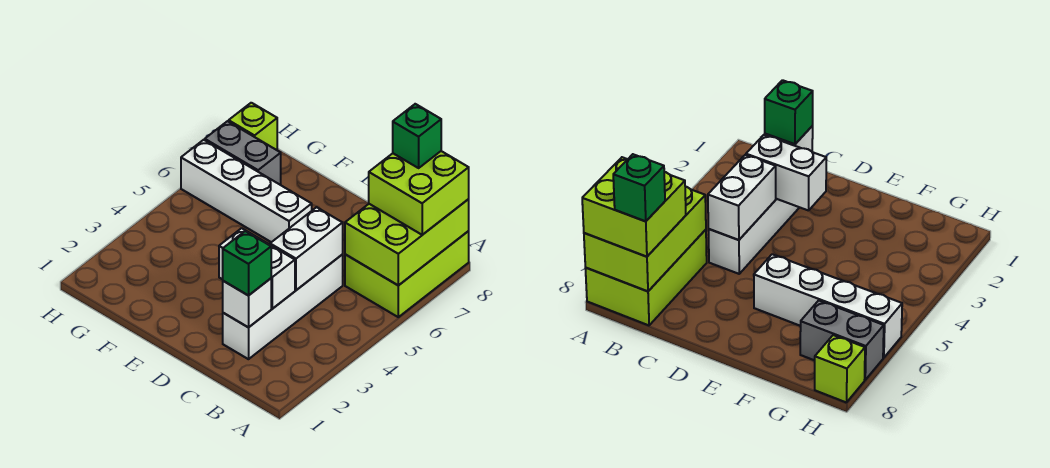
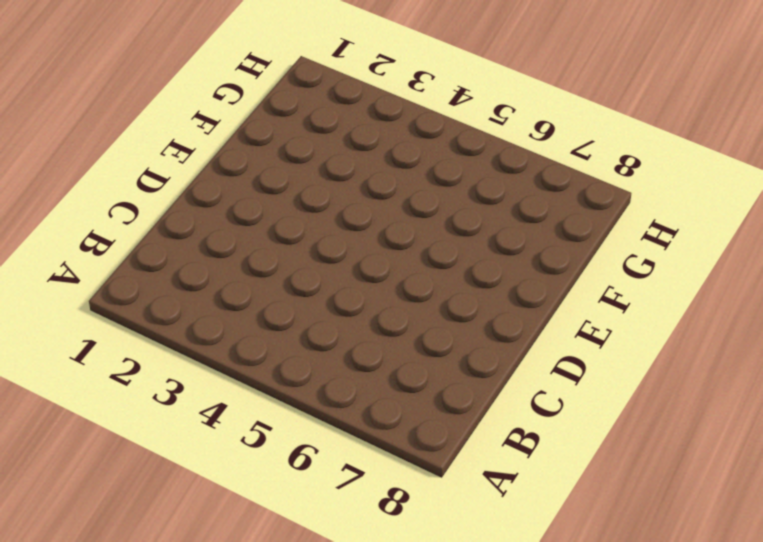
none -> lime 2x3 brick [345,231,469,317]
none -> white 1x4 brick [223,255,343,359]
none -> white 1x4 brick [181,140,312,242]

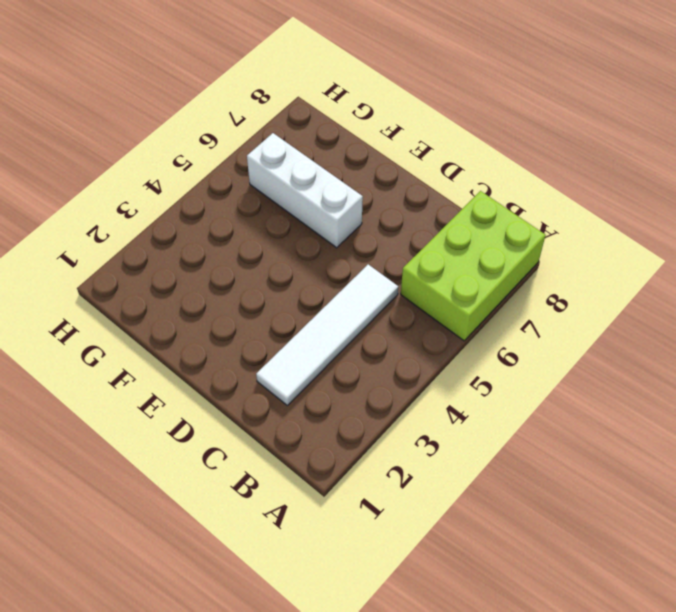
white 1x4 tile [256,264,398,405] -> white 1x4 brick [223,255,343,359]
white 1x3 brick [247,133,363,248] -> white 1x4 brick [181,140,312,242]
none -> grey 1x2 brick [205,121,281,184]
none -> lime 1x1 brick [229,103,277,150]
none -> lime 2x3 brick [345,199,469,285]

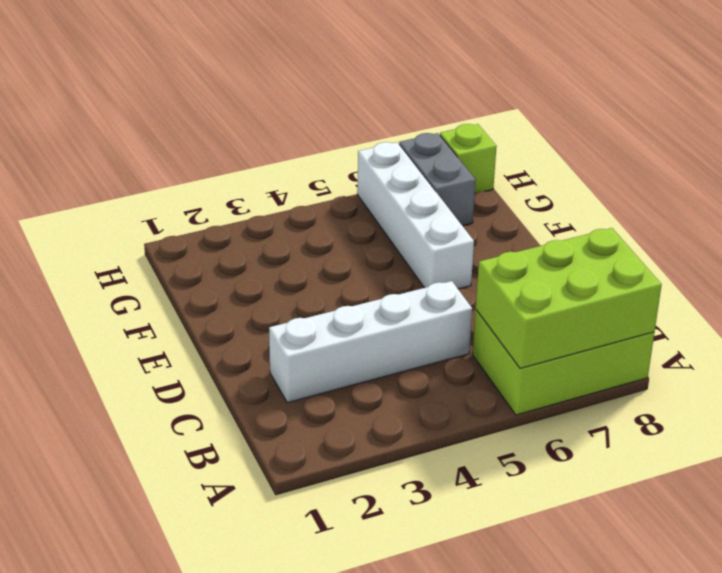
none -> white 1x1 brick [223,279,271,327]
none -> white 1x2 brick [219,228,295,309]
none -> white 1x2 brick [270,207,343,290]

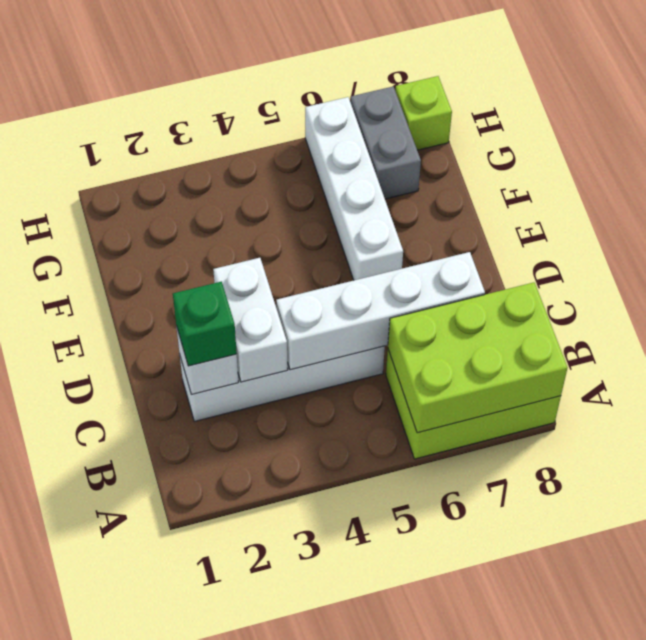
white 1x4 brick [276,252,485,370] -> white 1x2 brick [270,207,343,290]
none -> lime 2x2 brick [369,151,469,235]
none -> green 1x1 brick [393,104,441,168]

